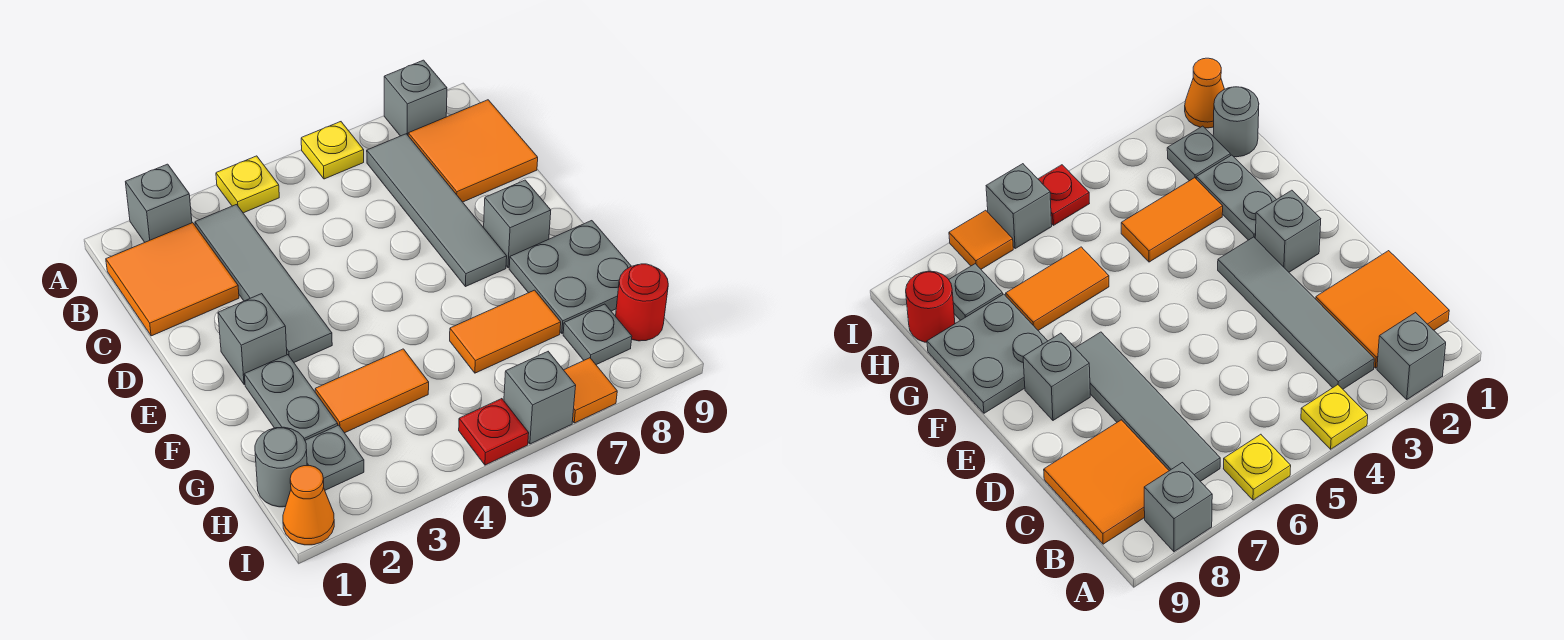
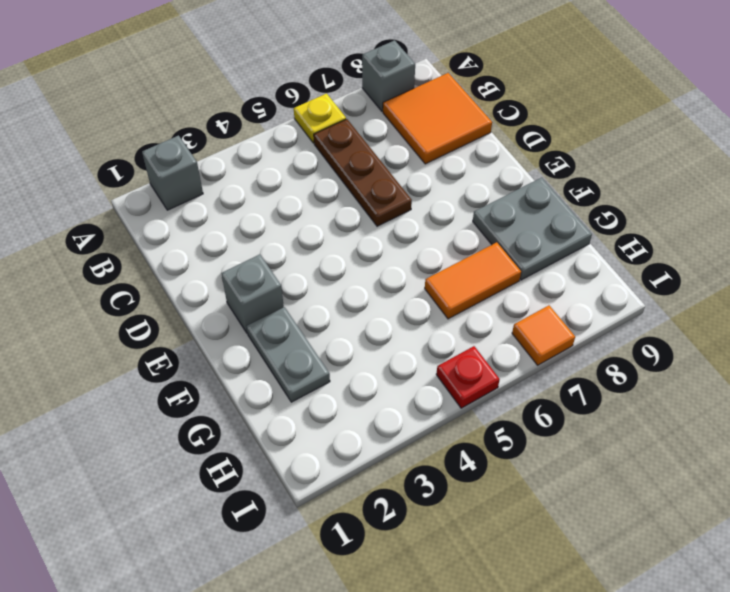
brown 1x3 plate [314,119,412,226] -> none
none -> yellow 1x1 plate [216,156,279,213]
none -> orange 2x2 tile [106,223,239,336]
none -> grey 1x4 tile [195,205,332,362]

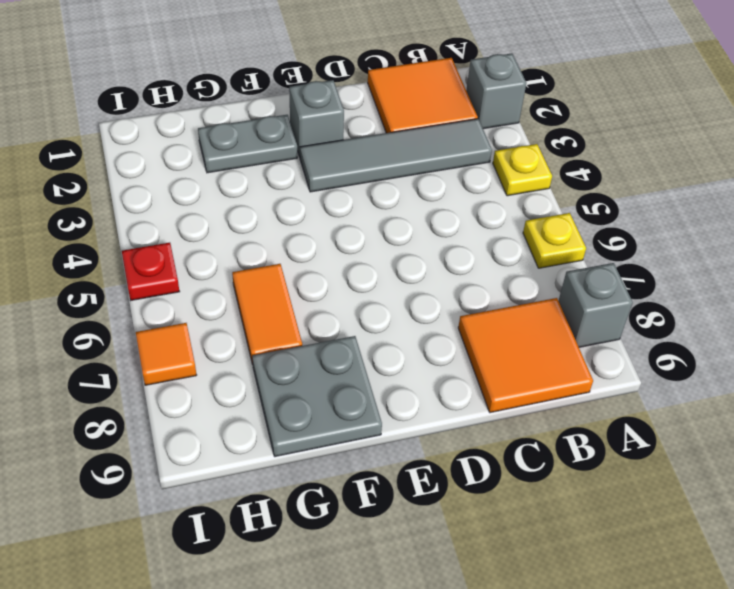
none -> grey 1x4 tile [367,134,507,287]
none -> grey 1x1 brick [484,180,551,268]
none -> orange 1x2 tile [315,349,429,433]

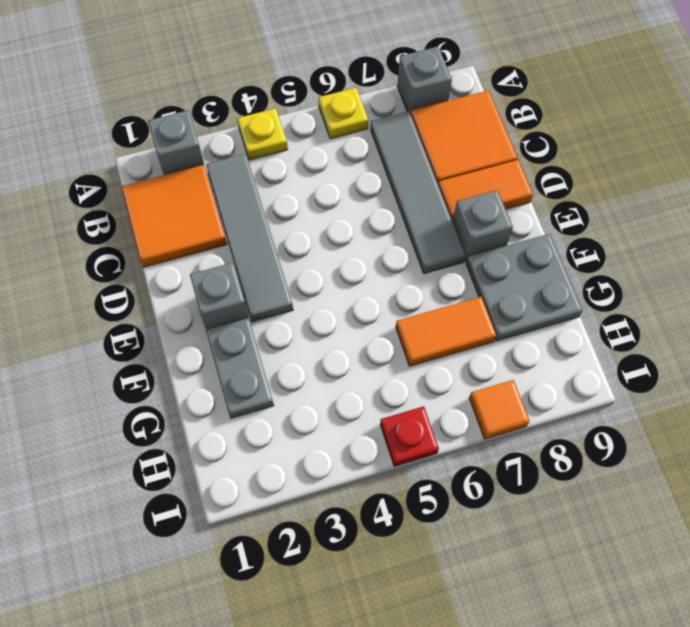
orange 1x2 tile [438,160,533,221] -> orange 1x2 tile moved to [315,349,429,433]
none -> grey 1x1 round brick [255,427,307,507]
none -> grey 1x1 plate [305,425,364,490]
none -> grey 1x1 plate [563,304,632,365]

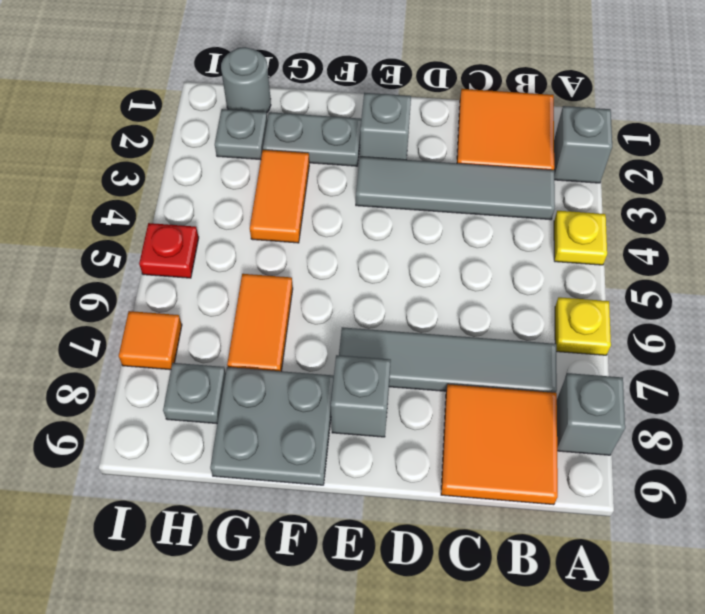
none -> red 1x1 round brick [616,264,668,341]
none -> orange 1x1 cone [283,466,334,545]
none -> grey 1x1 brick [504,352,576,444]

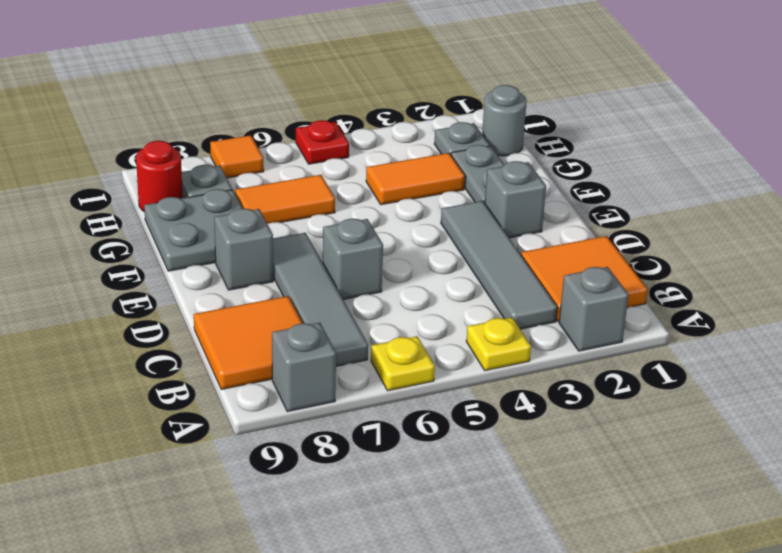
grey 1x1 brick [323,219,383,299] -> grey 1x1 brick moved to [504,352,576,444]
none -> orange 1x1 cone [283,466,334,545]

